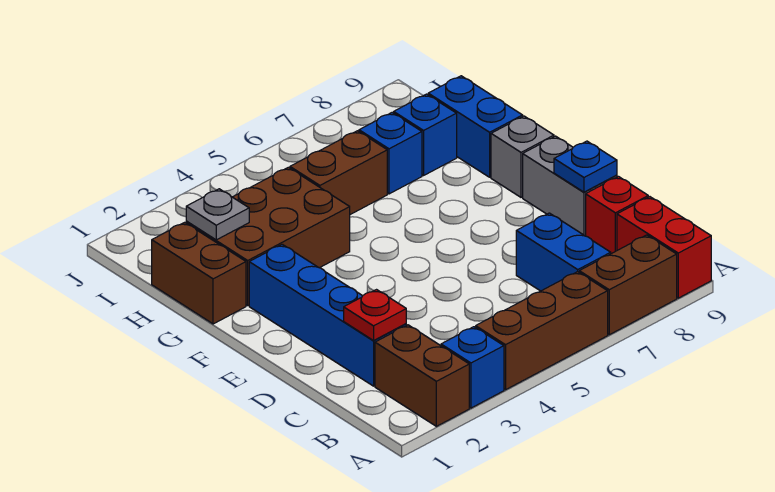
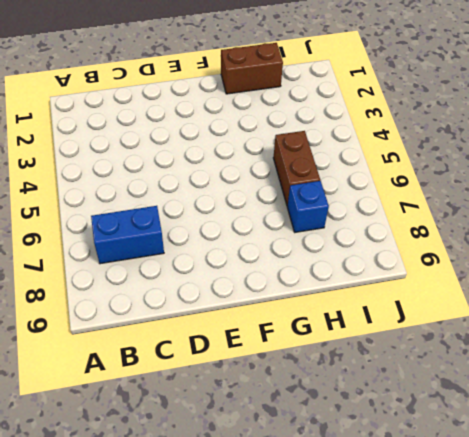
none -> brown 1x2 brick [375,325,469,426]
none -> blue 1x1 brick [441,327,504,408]
none -> brown 1x3 brick [476,272,608,390]

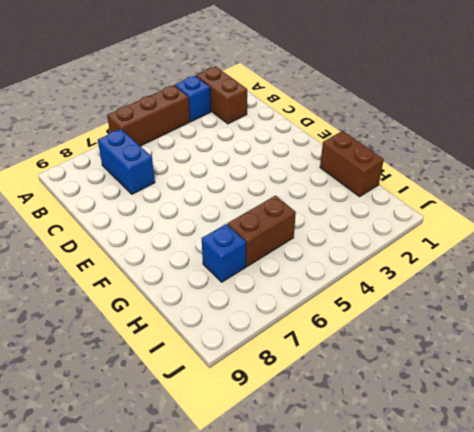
none -> brown 1x2 brick [579,235,677,335]
none -> red 1x2 brick [617,197,711,298]
none -> blue 1x4 brick [249,244,406,386]

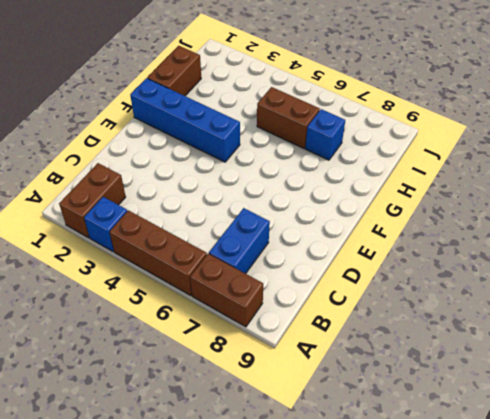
blue 1x4 brick [130,78,240,162] -> blue 1x4 brick turned to [249,244,406,386]
none -> red 1x2 brick [617,197,711,298]
none -> red 1x1 brick [586,176,648,254]
none -> grey 1x2 brick [523,136,617,236]

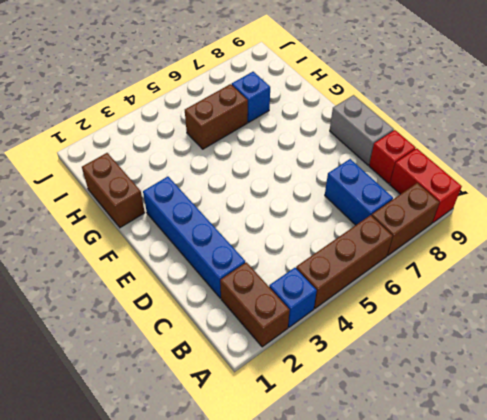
none -> grey 1x1 brick [491,116,554,197]
none -> brown 2x3 brick [186,167,350,305]
none -> blue 1x2 brick [428,76,523,177]

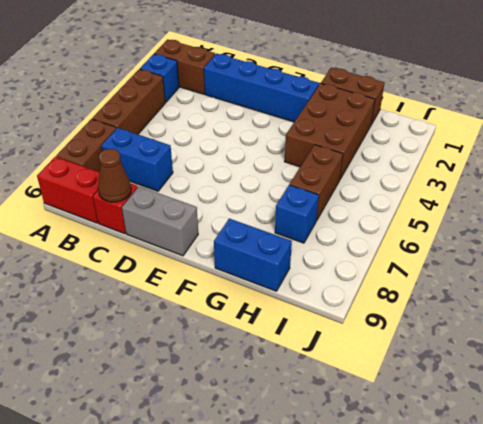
brown 1x1 cone [98,149,131,202] -> none
none -> grey 1x1 brick [491,116,554,197]
none -> blue 1x1 brick [394,94,457,175]
none -> red 1x1 plate [344,290,406,340]

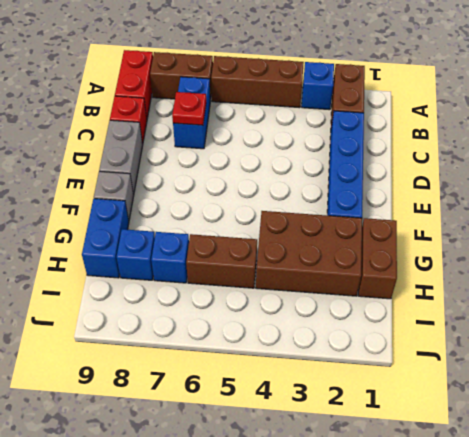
red 1x1 plate [172,92,206,125] -> red 1x1 plate moved to [344,290,406,340]
none -> blue 1x1 plate [554,141,617,192]
none -> grey 1x1 plate [186,189,249,240]

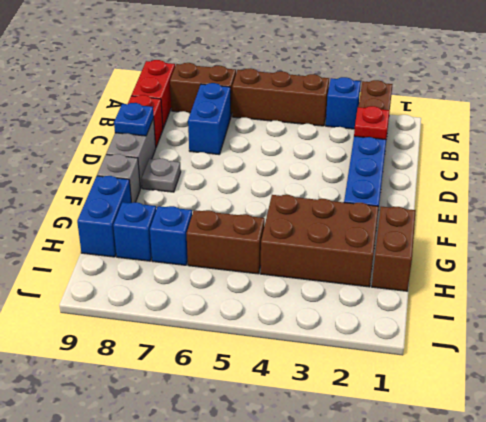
grey 1x1 plate [142,158,181,192] -> grey 1x1 plate moved to [186,189,249,240]

